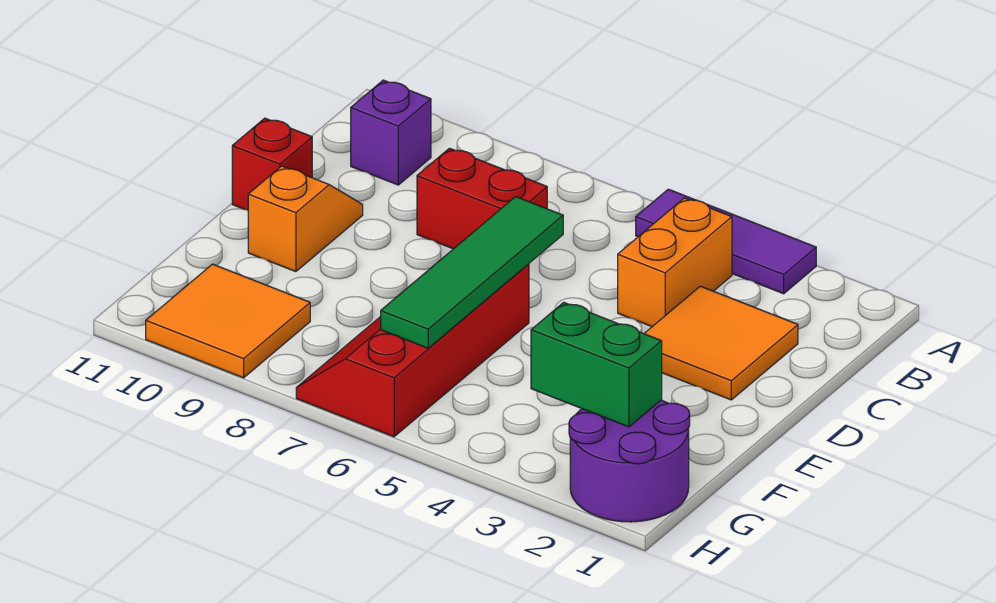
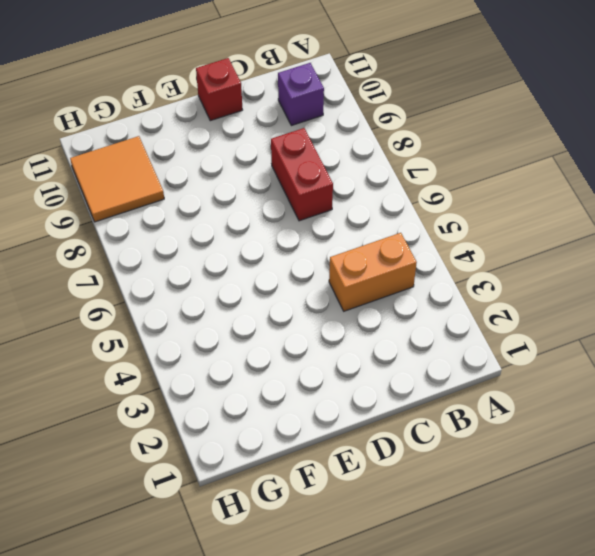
none -> purple 1x3 tile [636,189,816,294]
none -> orange 2x2 tile [644,286,798,400]
none -> orange 1x2 slope [248,166,363,272]

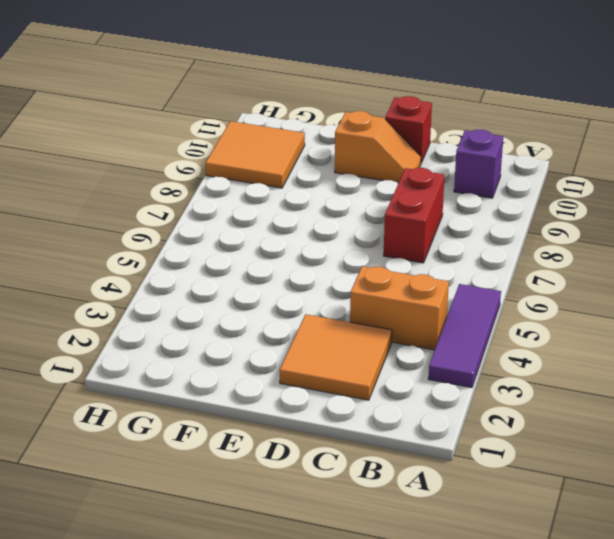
none -> red 2x4 slope [296,264,529,437]
none -> purple 2x2 round brick [569,400,690,522]
none -> green 1x4 tile [381,197,563,348]

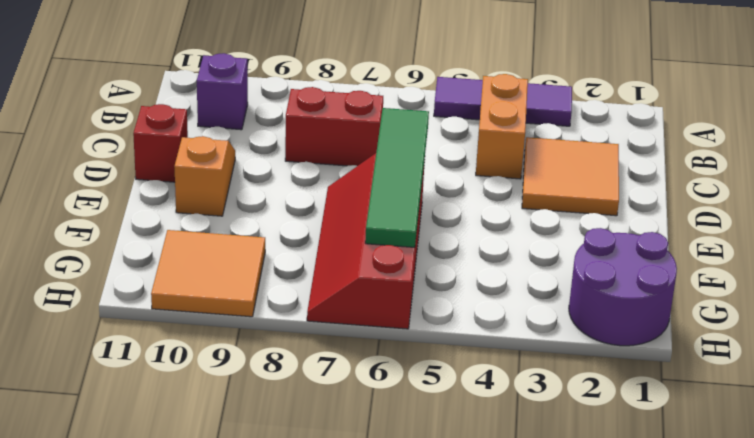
none -> green 1x2 brick [531,302,662,427]

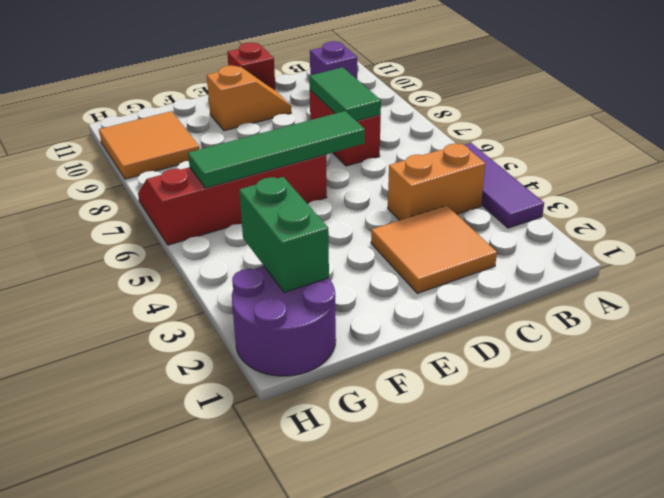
green 1x2 tile [309,67,381,121] -> none

